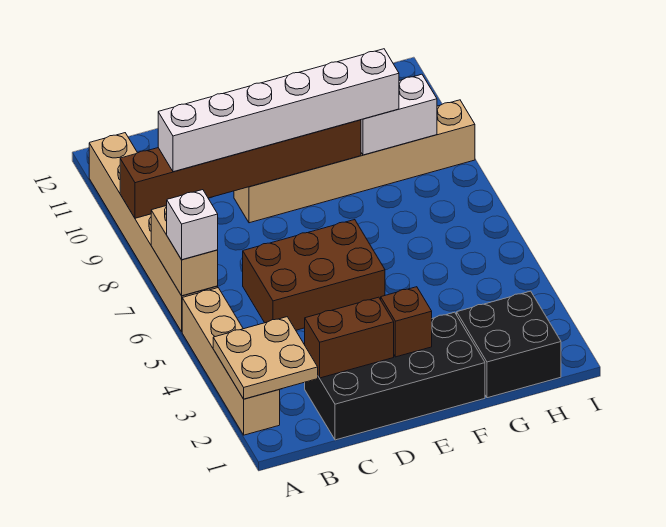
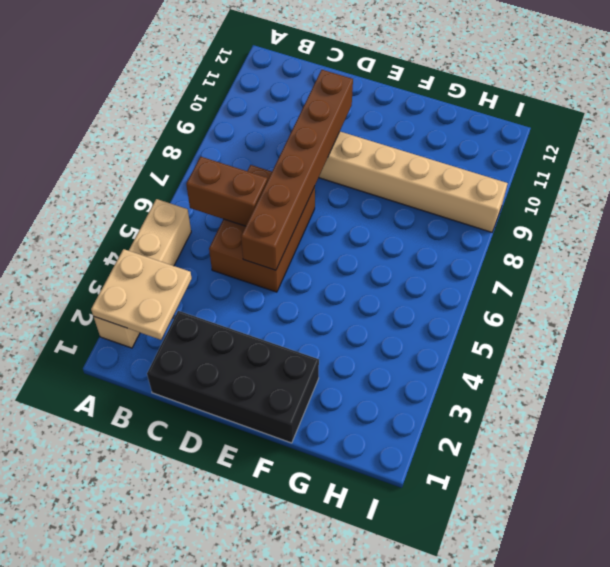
brown 1x2 brick [186,156,267,226] -> brown 1x2 brick moved to [305,297,394,378]
brown 2x3 brick [209,165,315,292] -> brown 2x3 brick turned to [243,220,385,330]
brown 1x6 brick [241,70,353,270] -> brown 1x6 brick turned to [120,120,361,218]
none -> tan 1x6 brick [89,133,218,332]
none -> black 2x2 brick [457,291,561,398]
none -> tan 1x2 brick [151,206,218,296]

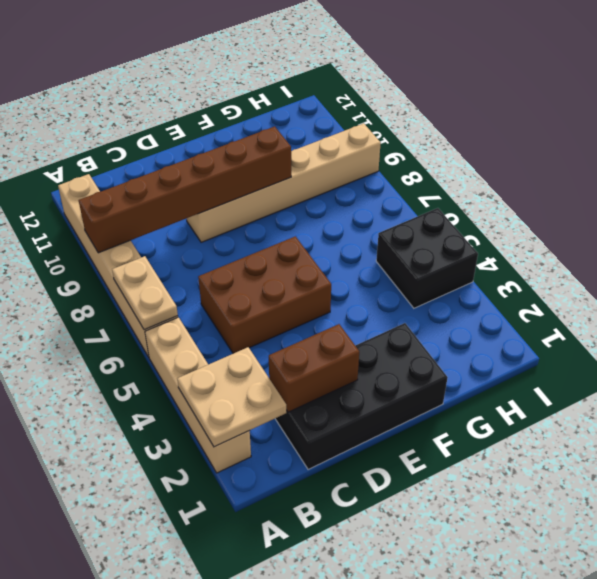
tan 1x2 plate [112,256,178,330] -> tan 1x2 brick [151,206,218,296]
black 2x2 brick [376,208,478,308] -> black 2x2 brick moved to [457,291,561,398]
none -> brown 1x1 brick [381,287,432,357]
none -> white 1x2 brick [361,74,437,155]
none -> white 1x1 brick [167,190,218,260]

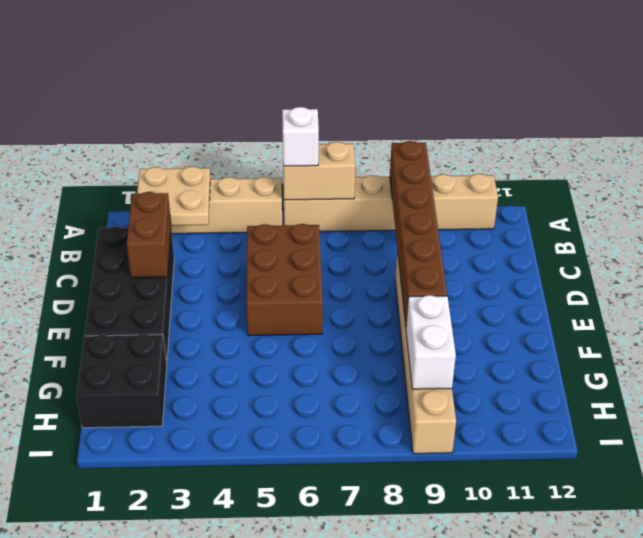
none -> brown 1x1 brick [381,287,432,357]
none -> white 1x6 brick [158,49,399,172]

